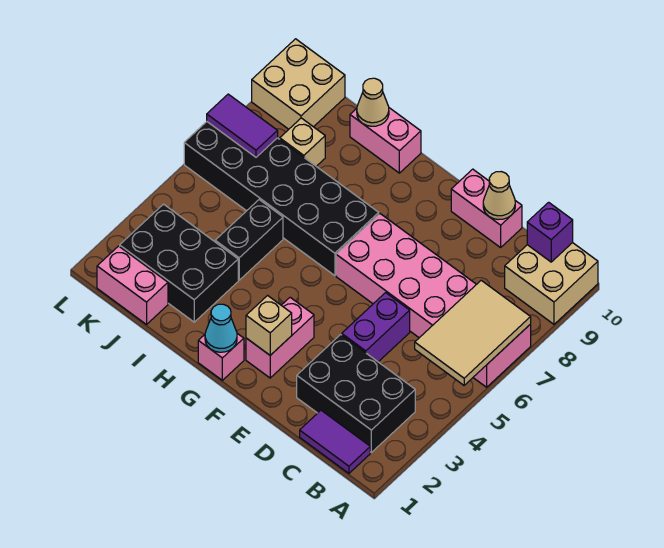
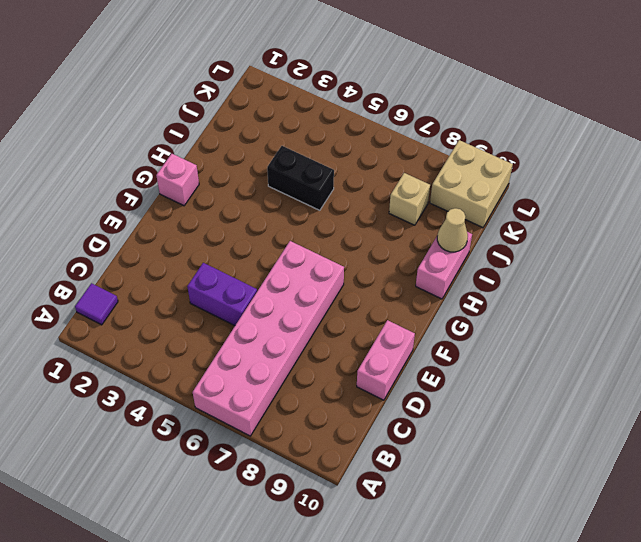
purple 1x1 tile [75,283,118,325] -> purple 1x2 tile [300,410,370,473]
none -> tan 2x2 brick [505,243,598,324]
none -> black 2x3 brick [297,335,415,452]
none -> pink 1x2 brick [246,297,314,378]

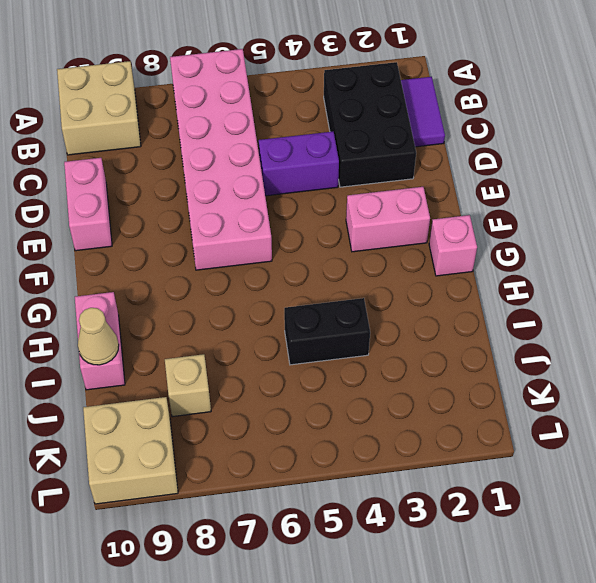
none -> black 2x6 brick [184,122,379,276]
none -> black 2x3 brick [120,204,238,322]
none -> pink 1x2 brick [97,246,168,325]

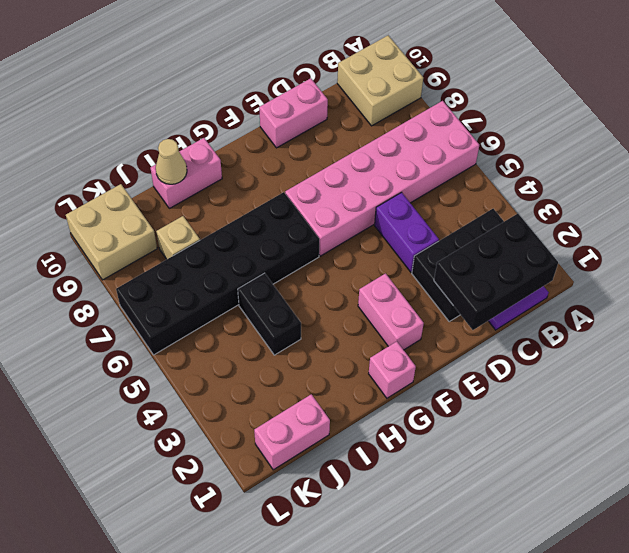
black 2x3 brick [434,214,558,330] -> black 2x3 brick moved to [120,204,238,322]
none -> tan 2x3 tile [415,280,531,385]
none -> purple 1x1 brick [527,202,573,262]
none -> tan 1x1 cone [483,172,515,220]

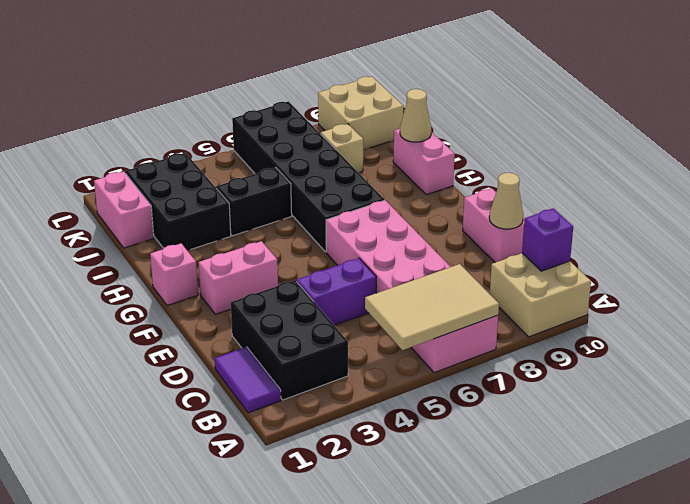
none -> tan 1x1 brick [246,296,292,355]
none -> cyan 1x1 cone [205,304,237,352]
none -> purple 1x2 tile [207,94,278,157]

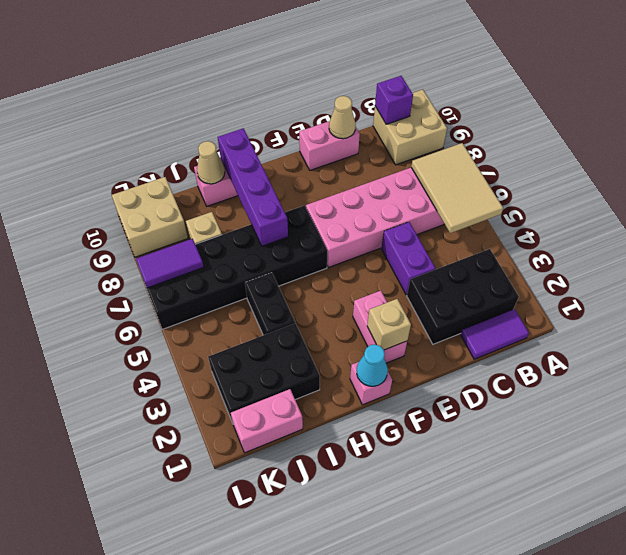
purple 1x4 brick [218,128,288,246] -> none

